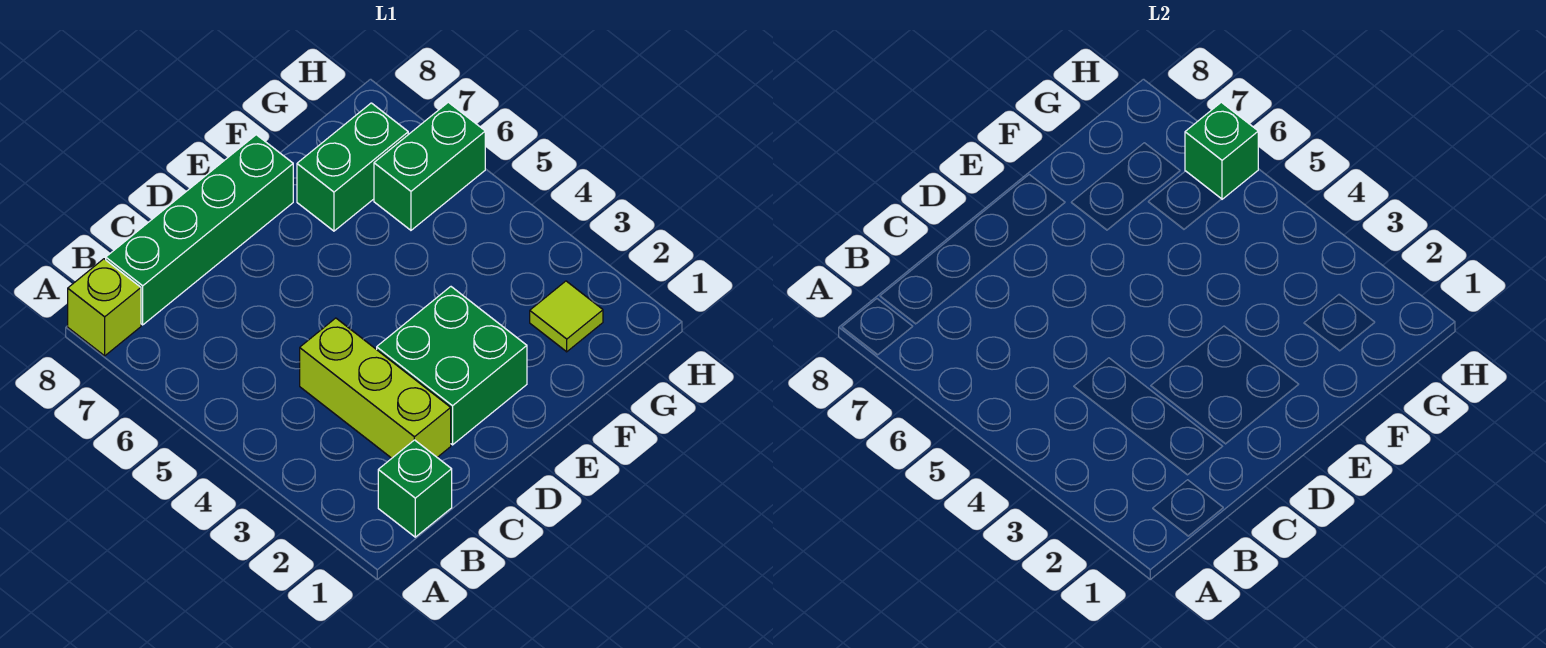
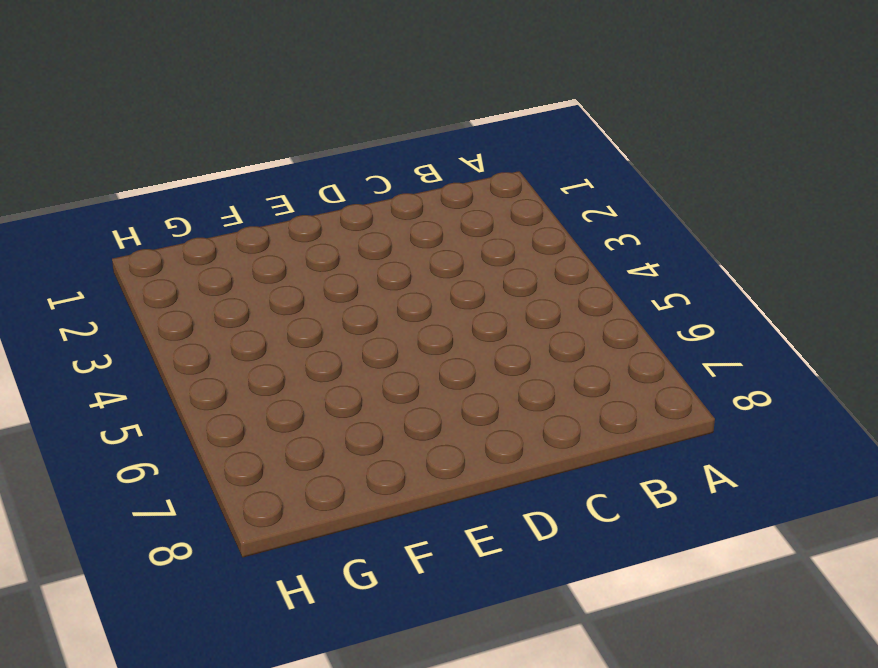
none -> lime 1x1 brick [68,259,141,356]
none -> green 1x1 brick [378,440,452,537]

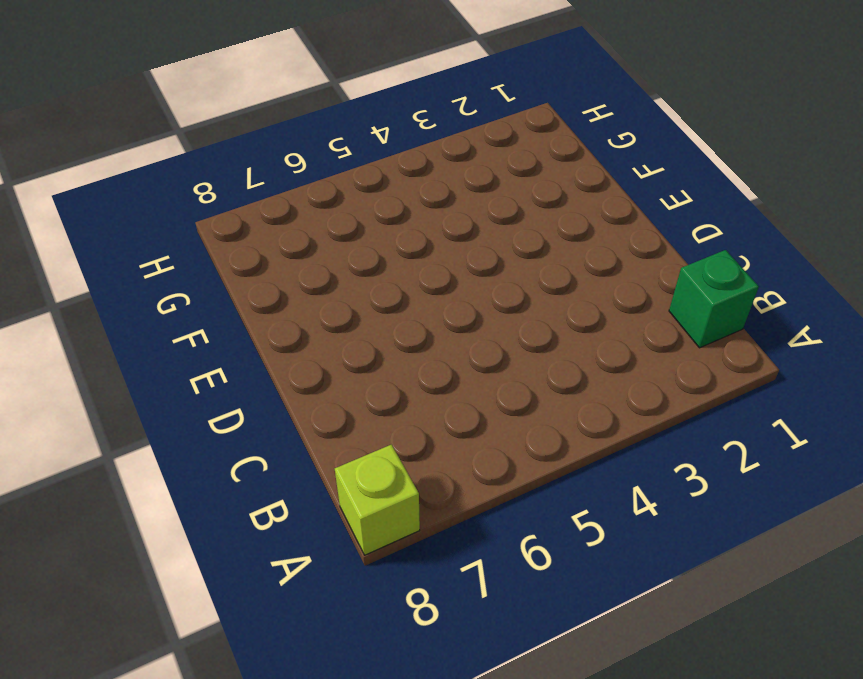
none -> green 1x4 brick [106,135,293,325]
none -> lime 1x3 brick [300,318,451,458]

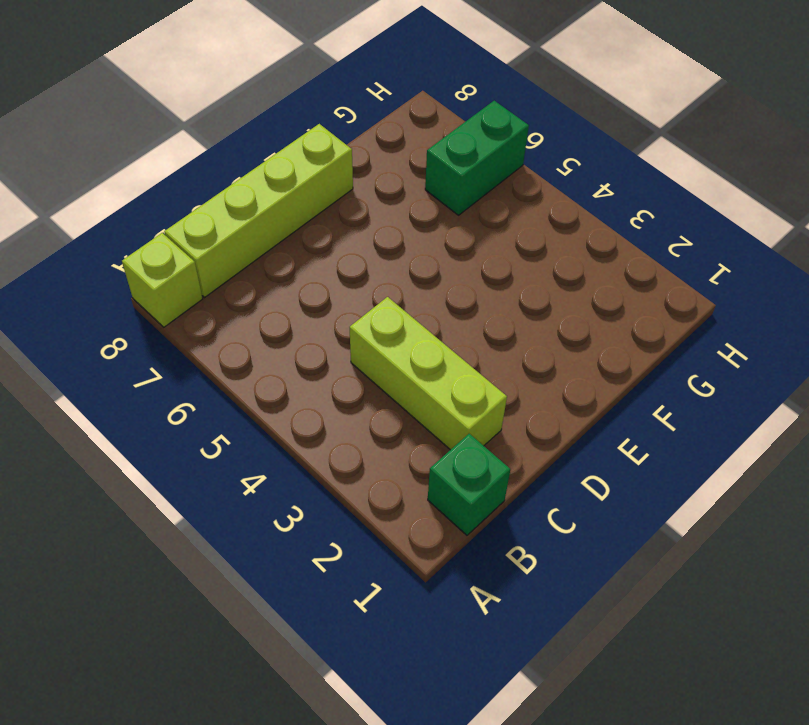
lime 1x4 brick [164,124,353,297] -> green 1x4 brick [106,135,293,325]
none -> green 2x2 brick [377,287,527,445]
none -> green 1x2 brick [297,103,408,231]

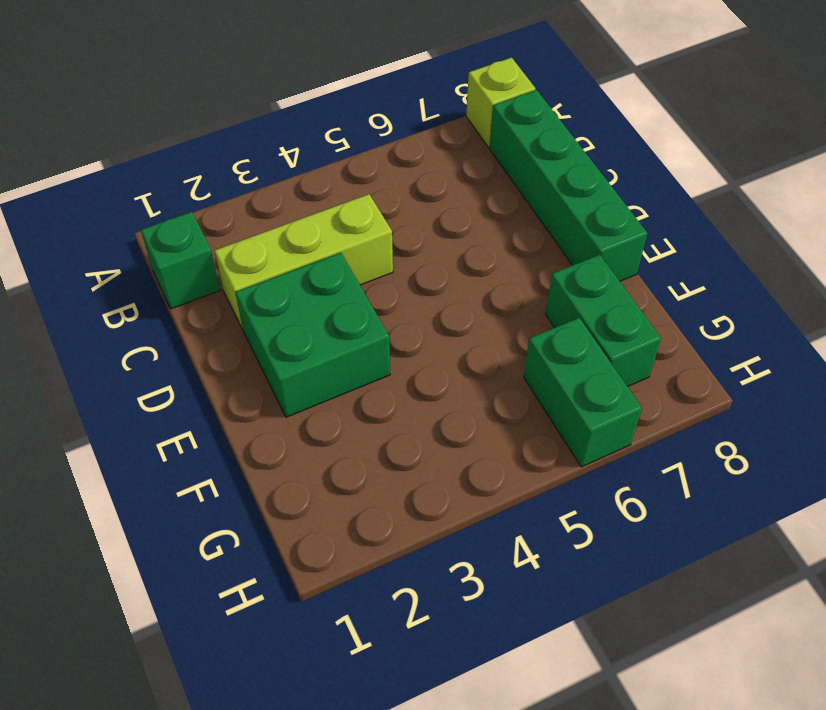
none -> lime 1x1 tile [530,281,603,352]
none -> green 1x1 brick [1185,102,1258,199]

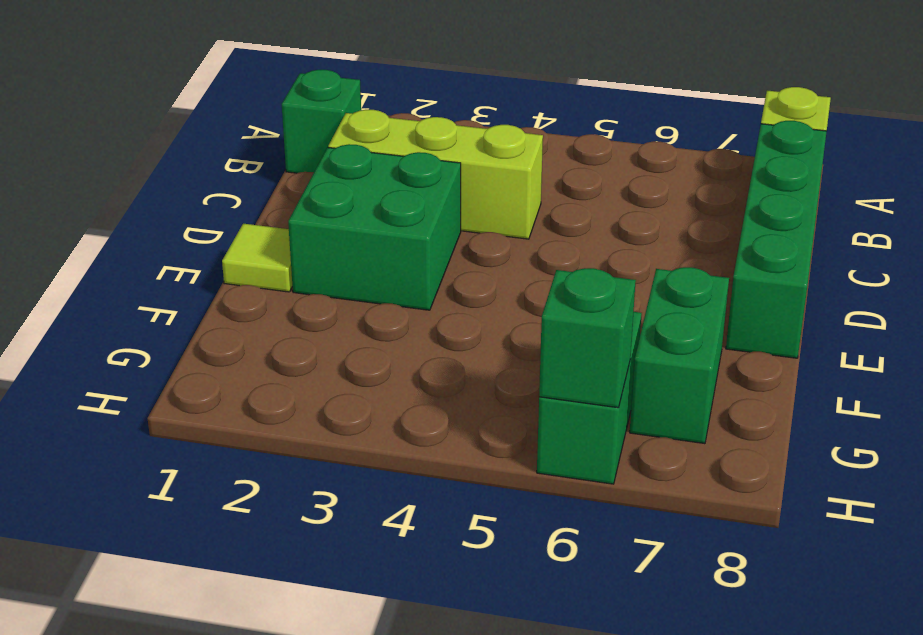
lime 1x1 tile [222,224,292,292] -> lime 1x1 tile moved to [530,281,603,352]

